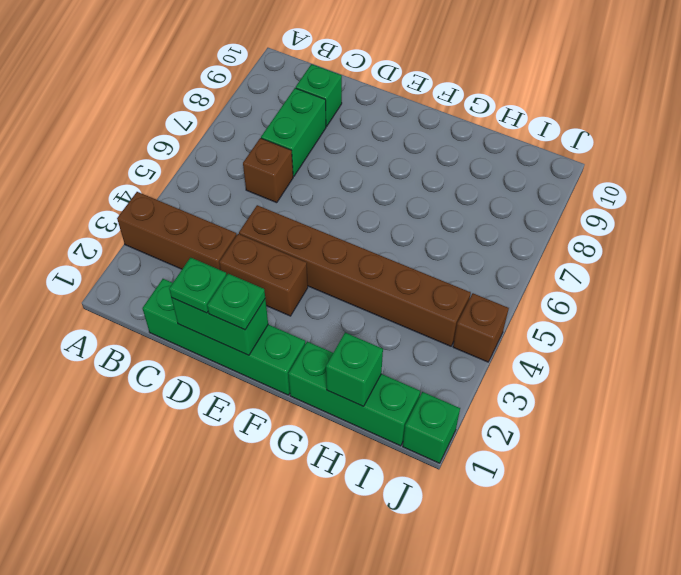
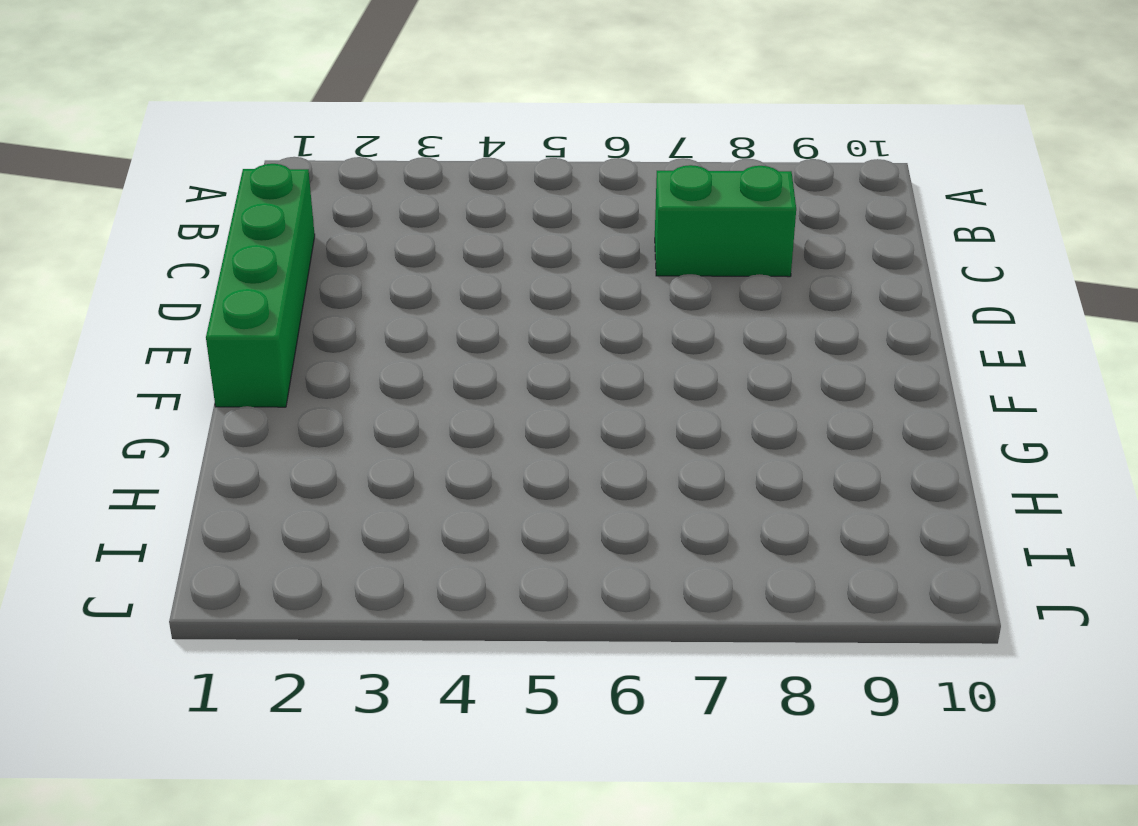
none -> brown 1x3 brick [117,192,237,270]
none -> brown 1x1 brick [243,138,293,203]
none -> green 1x1 brick [296,64,342,126]

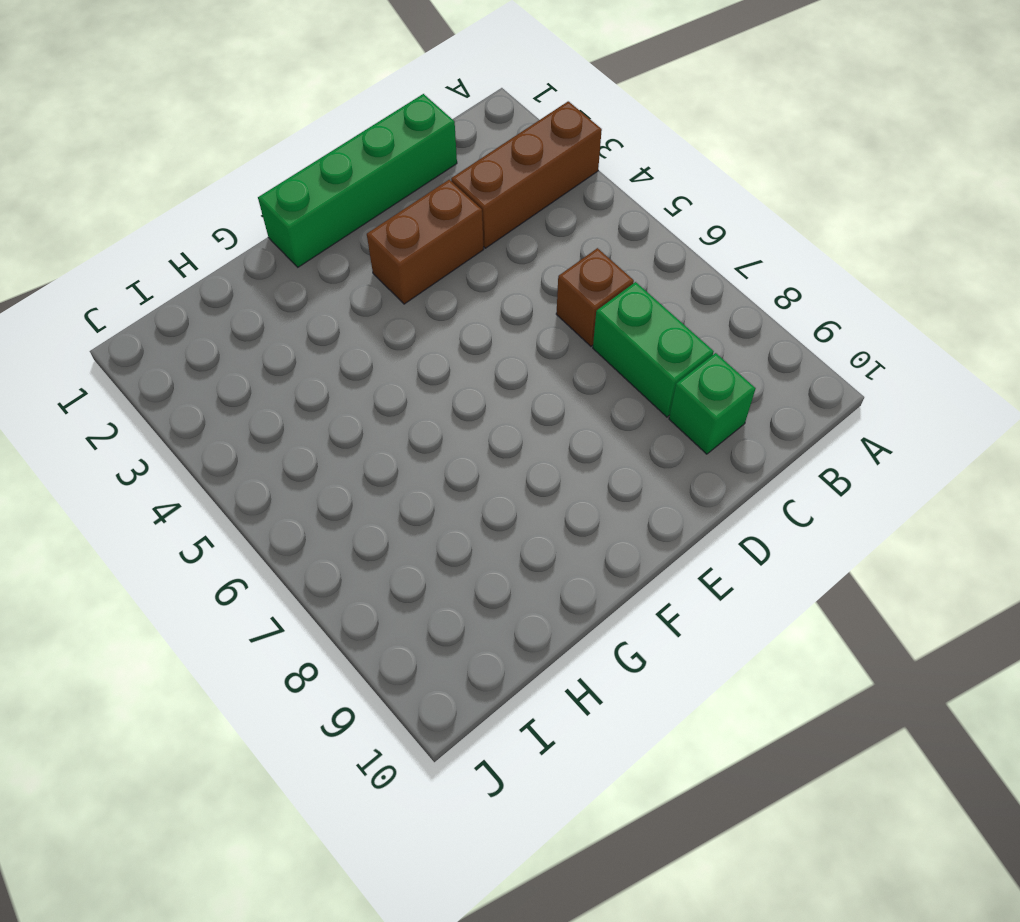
none -> brown 1x6 brick [239,205,471,346]
none -> green 1x3 brick [288,342,420,446]
none -> green 1x1 brick [403,392,460,463]

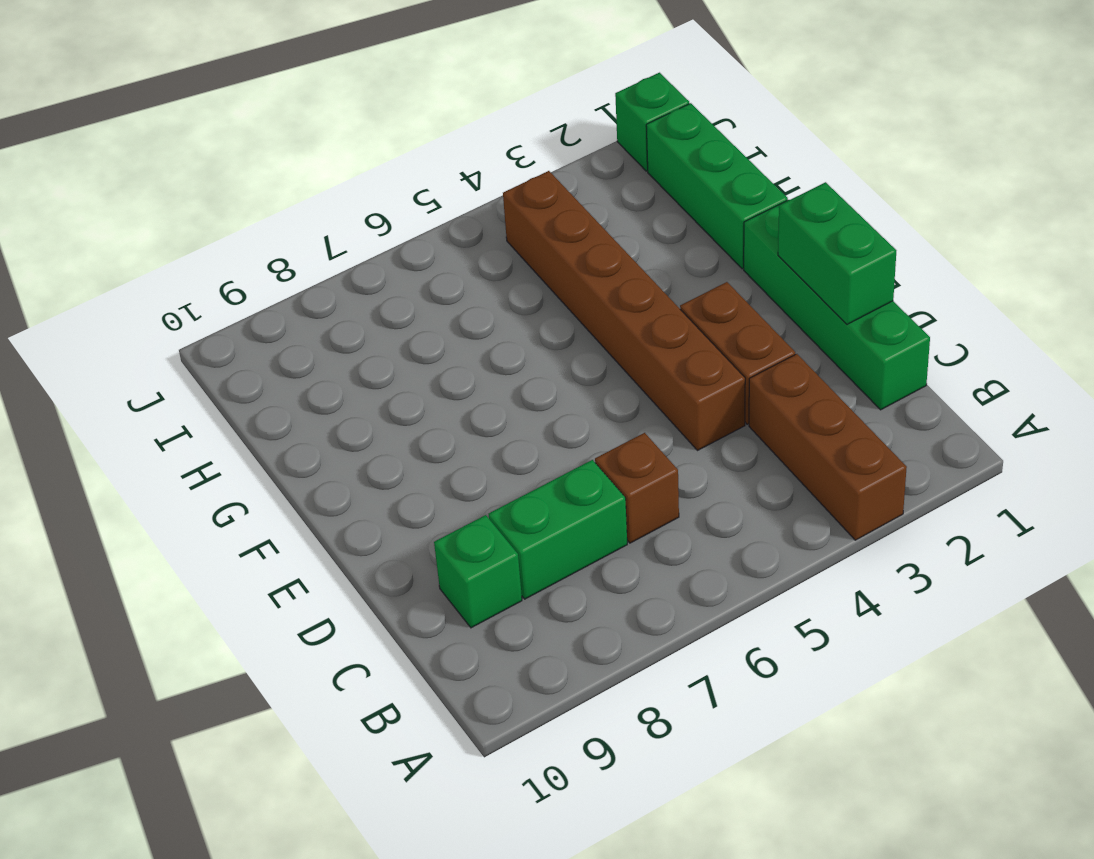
none -> brown 1x1 brick [453,293,509,362]
none -> green 1x1 brick [326,333,383,406]
none -> green 1x1 plate [169,257,227,313]

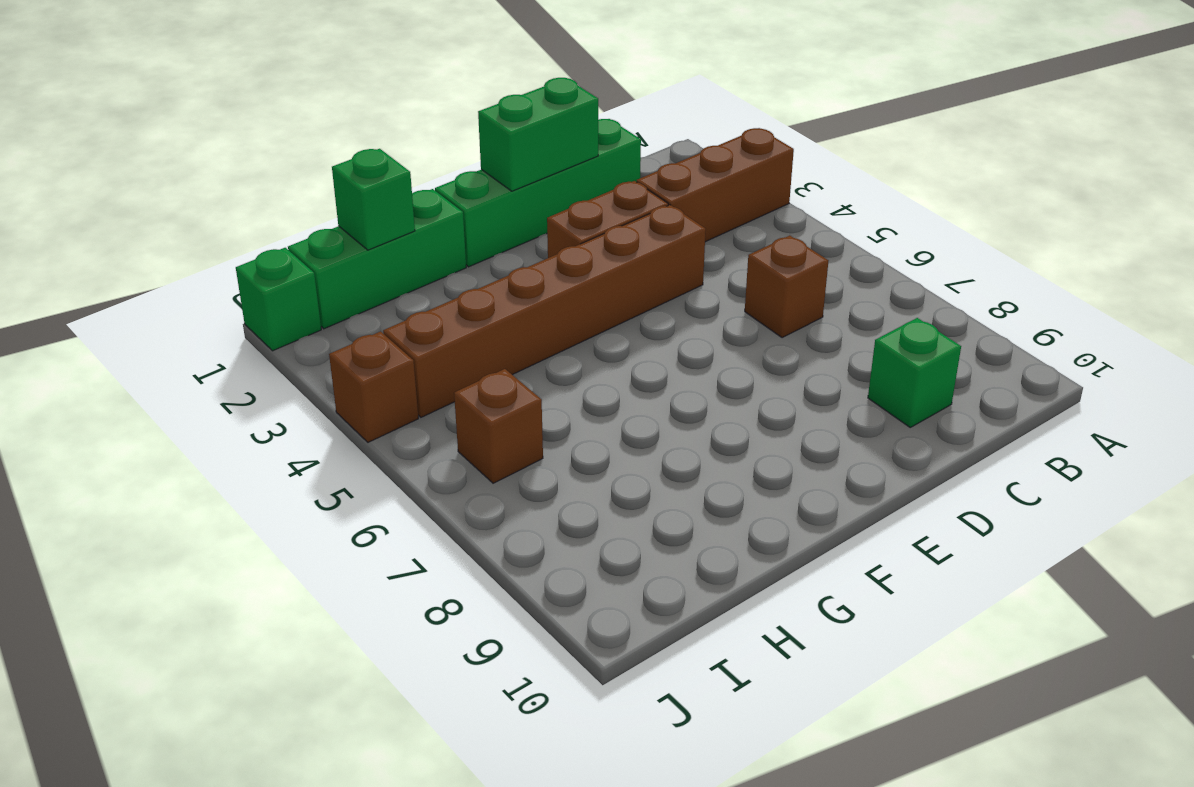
brown 1x1 brick [454,369,543,483] -> none
none -> green 1x2 brick [261,88,326,176]
none -> green 1x1 plate [169,257,227,313]
none -> green 1x1 plate [207,274,265,330]

